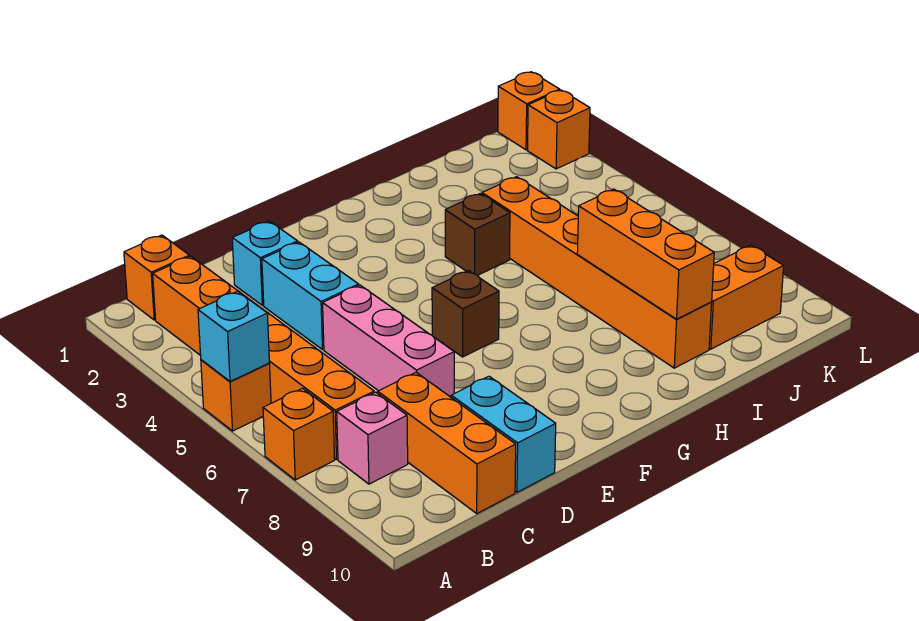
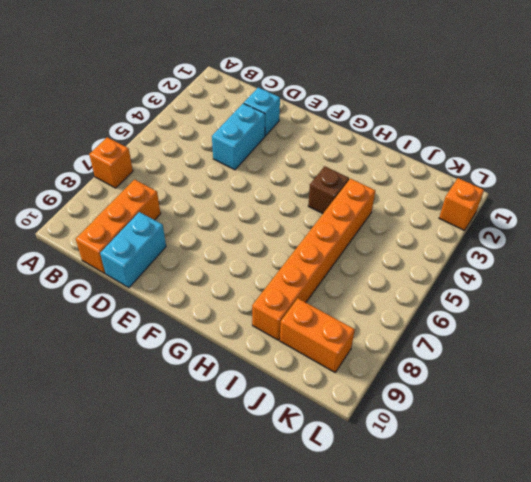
none -> orange 1x1 brick [201,360,271,431]
none -> orange 1x1 brick [124,235,189,320]
none -> orange 1x6 brick [153,256,374,459]

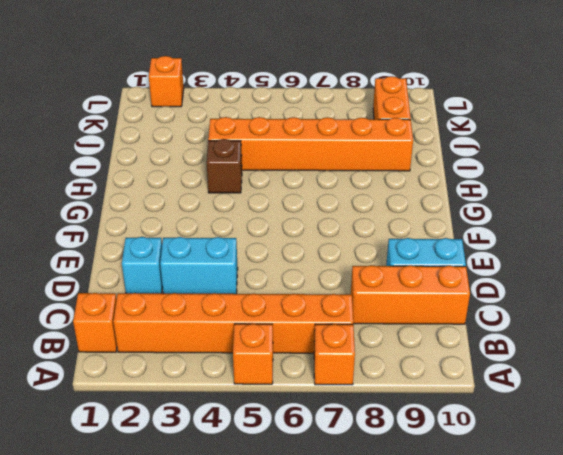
none -> pink 1x1 brick [337,392,408,484]
none -> pink 1x3 brick [323,285,454,397]
none -> brown 1x1 brick [432,271,499,357]

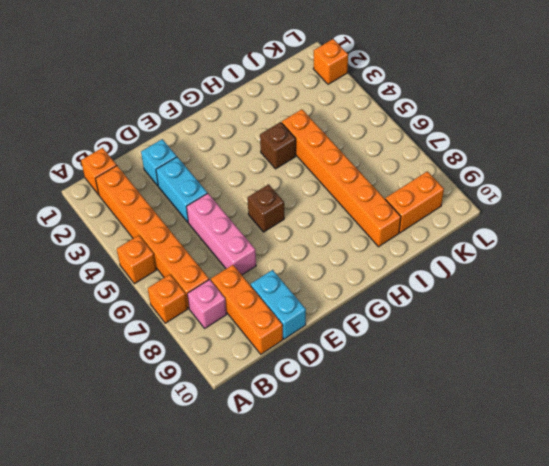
none -> orange 1x1 brick [498,72,560,150]
none -> cyan 1x1 brick [198,291,269,382]
none -> orange 1x3 brick [577,189,714,319]

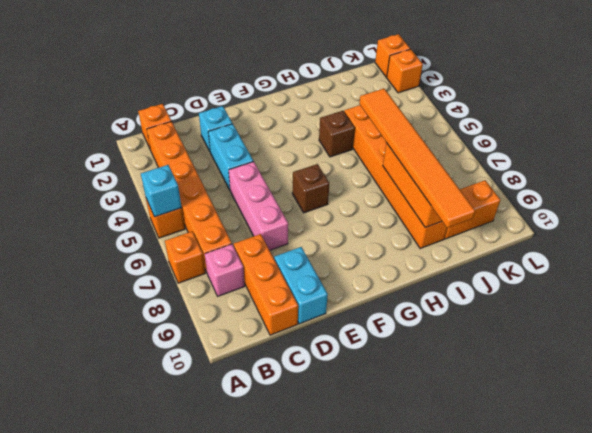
orange 1x6 tile [359,89,475,228] -> none

